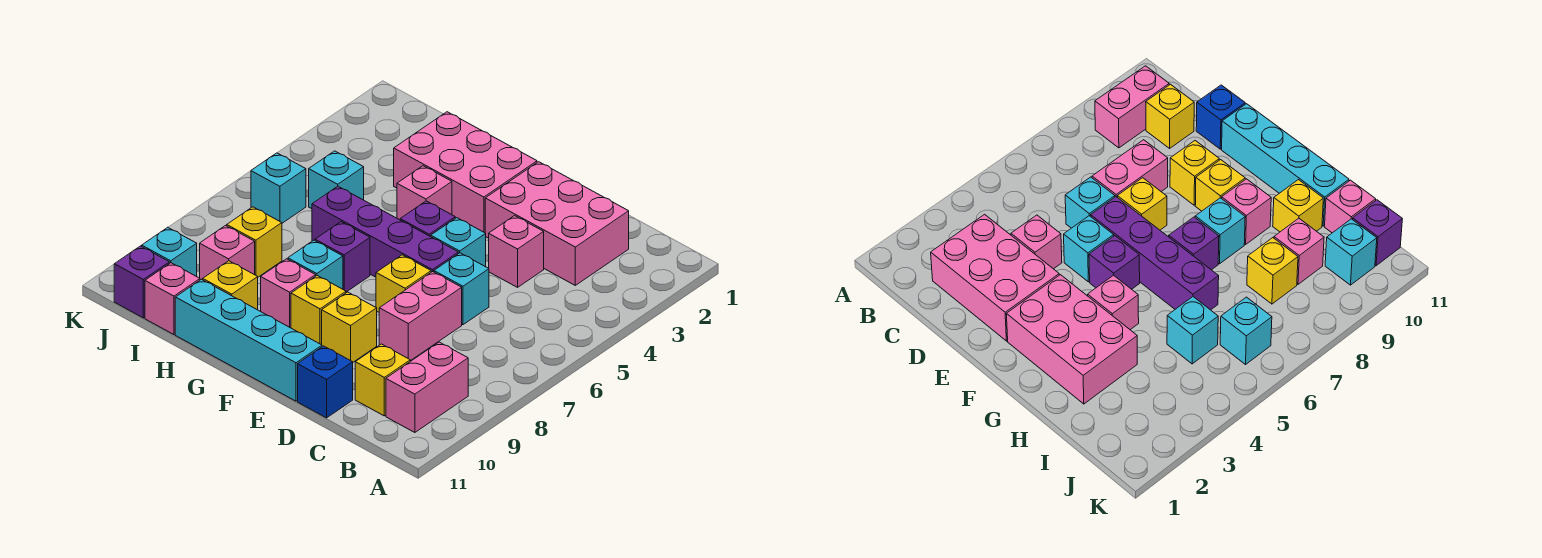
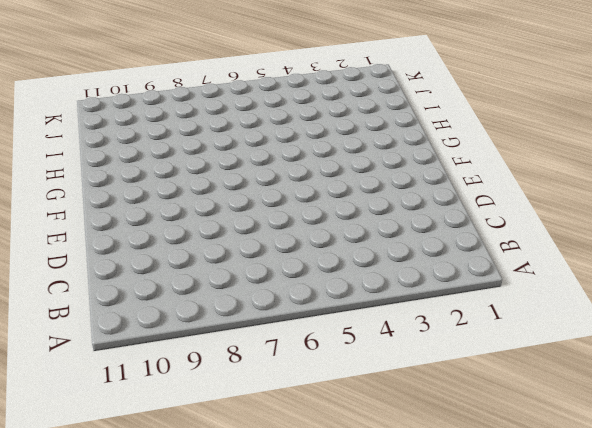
none -> pink 1x2 brick [386,342,468,433]
none -> pink 2x3 brick [485,162,629,285]
none -> yellow 1x1 brick [355,344,410,416]

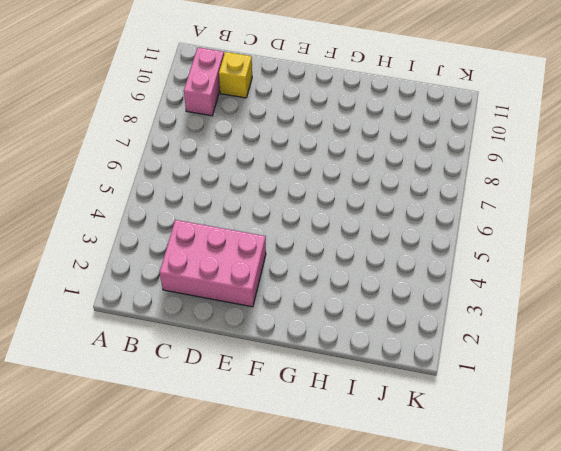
none -> pink 1x1 brick [489,216,544,287]
none -> cyan 1x1 brick [434,253,489,325]
none -> pink 1x2 brick [379,272,462,361]

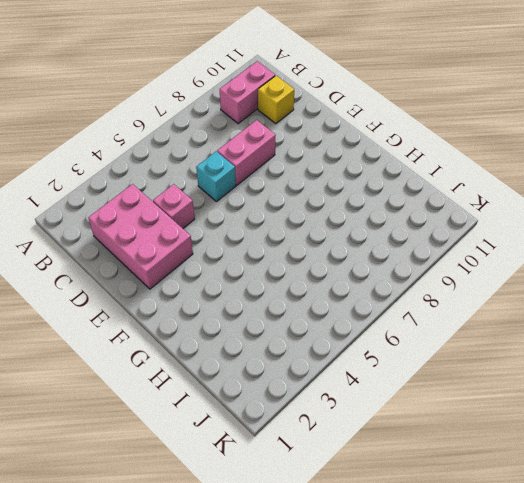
none -> blue 1x1 brick [298,346,353,418]
none -> cyan 1x1 brick [431,218,486,267]
none -> purple 1x4 brick [312,186,458,277]

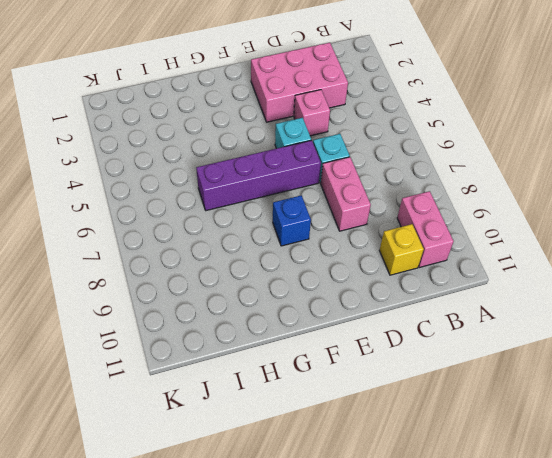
blue 1x1 brick [273,195,311,246] -> blue 1x1 brick moved to [298,346,353,418]
none -> yellow 1x1 brick [376,255,431,312]
none -> yellow 1x1 brick [322,292,377,362]
none -> cyan 1x4 brick [175,279,322,401]

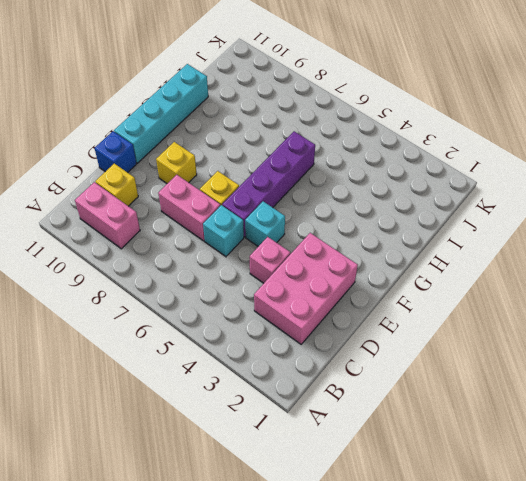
none -> pink 2x3 brick [394,112,537,233]
none -> purple 1x1 brick [400,201,455,237]
none -> yellow 1x1 brick [291,276,346,345]

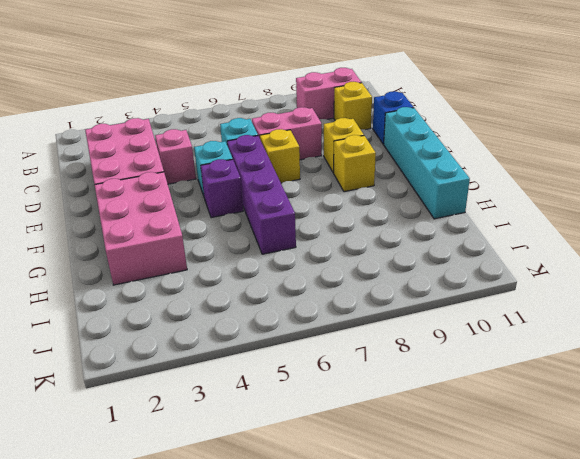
none -> pink 1x1 brick [397,166,452,220]
none -> purple 1x1 brick [315,222,370,292]
none -> cyan 1x1 brick [288,240,343,289]

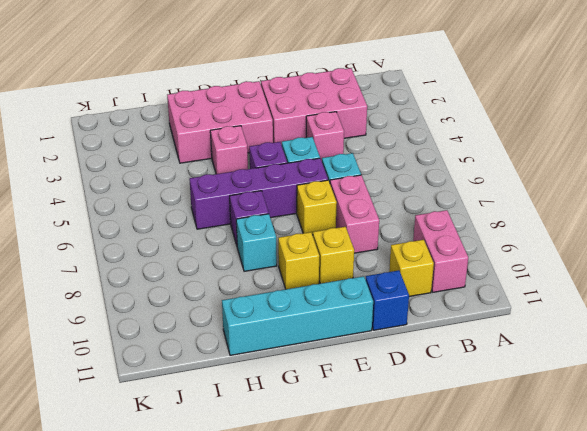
none -> pink 1x1 brick [261,259,316,328]
none -> yellow 1x1 brick [203,261,258,310]
none -> cyan 1x1 brick [309,151,364,209]

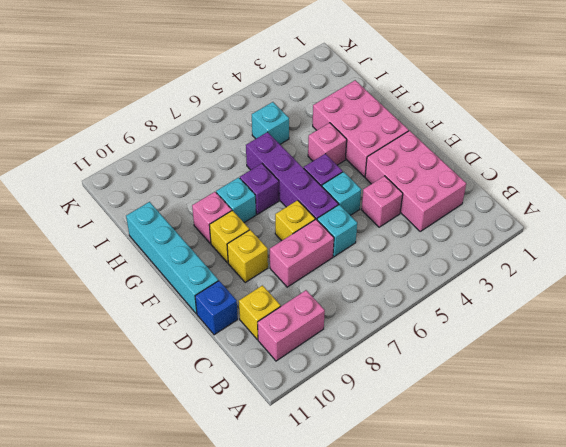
none -> yellow 1x1 brick [203,261,258,310]
none -> yellow 1x1 brick [227,207,282,277]
none -> pink 1x1 brick [200,226,255,280]

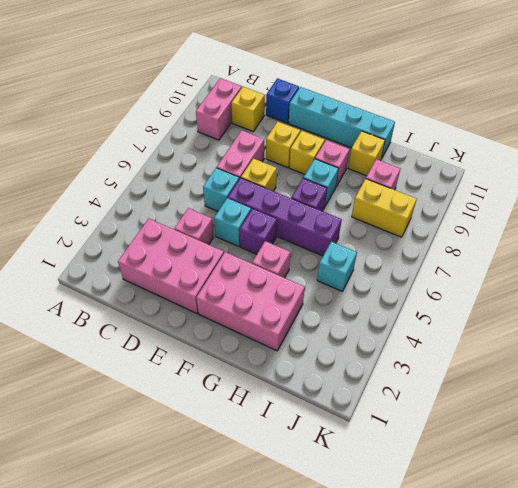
yellow 1x2 brick [352,179,417,237] -> yellow 1x1 brick [227,207,282,277]
none -> pink 1x1 brick [145,263,200,334]
none -> cyan 1x1 brick [251,153,306,223]
none -> cyan 1x1 brick [142,227,197,276]

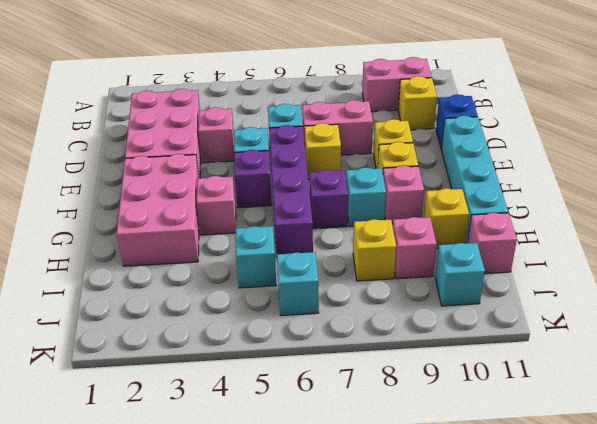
none -> purple 1x1 brick [114,246,169,318]

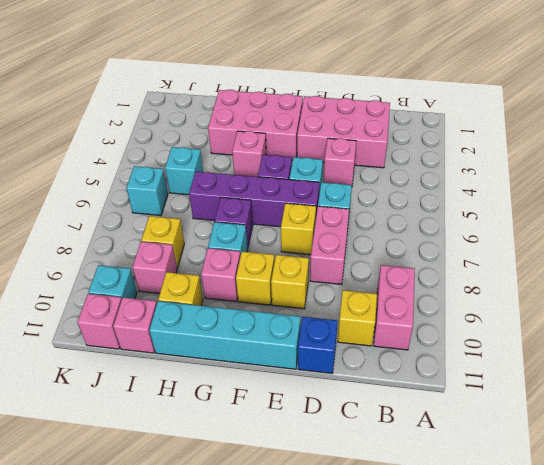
pink 1x1 brick [77,294,122,349] -> purple 1x1 brick [114,246,169,318]

